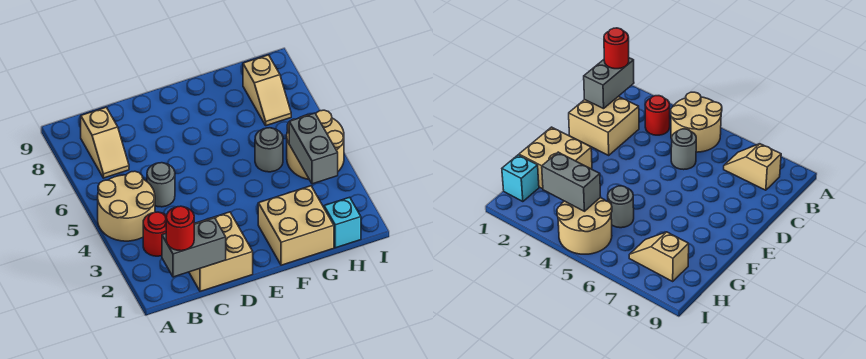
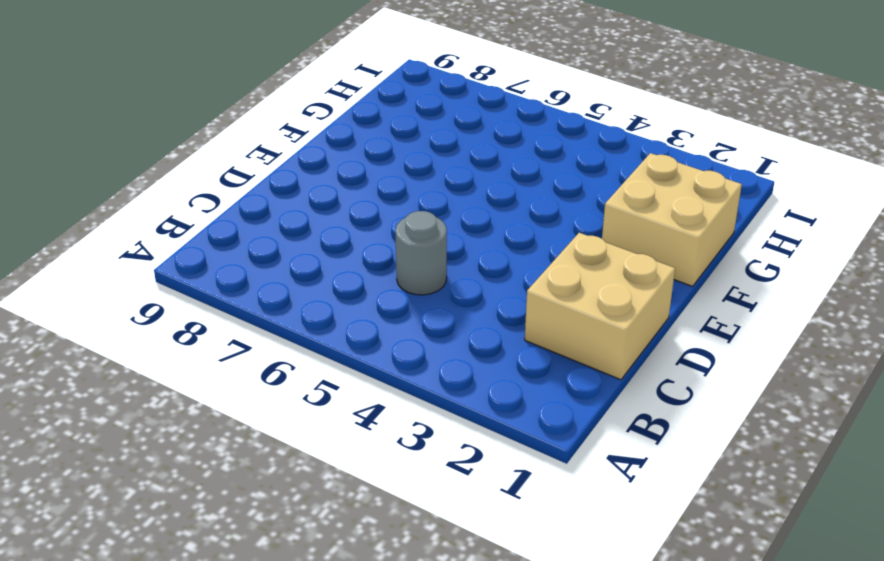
none -> tan 2x2 round brick [98,171,155,241]
none -> red 1x1 round brick [143,212,167,256]
none -> tan 1x2 slope [81,107,129,178]

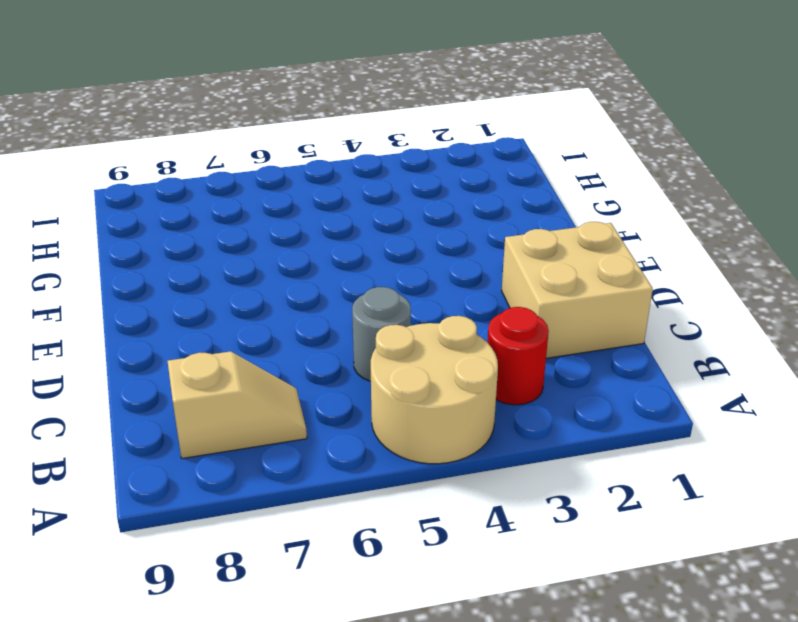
none -> tan 2x2 brick [258,186,334,265]
none -> grey 1x1 round brick [255,128,283,172]
none -> cyan 1x1 brick [324,197,361,248]

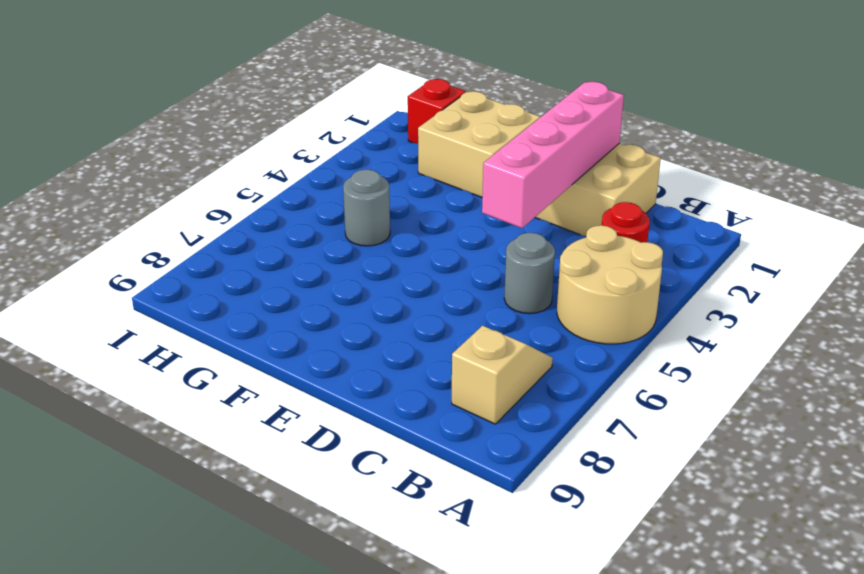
pink 1x4 brick [482,82,624,228] -> none
red 1x1 brick [408,79,466,143] -> cyan 1x1 brick [324,197,361,248]
none -> tan 2x2 round brick [287,110,344,179]
none -> tan 1x2 slope [243,55,291,126]
none -> grey 1x2 brick [162,218,226,277]

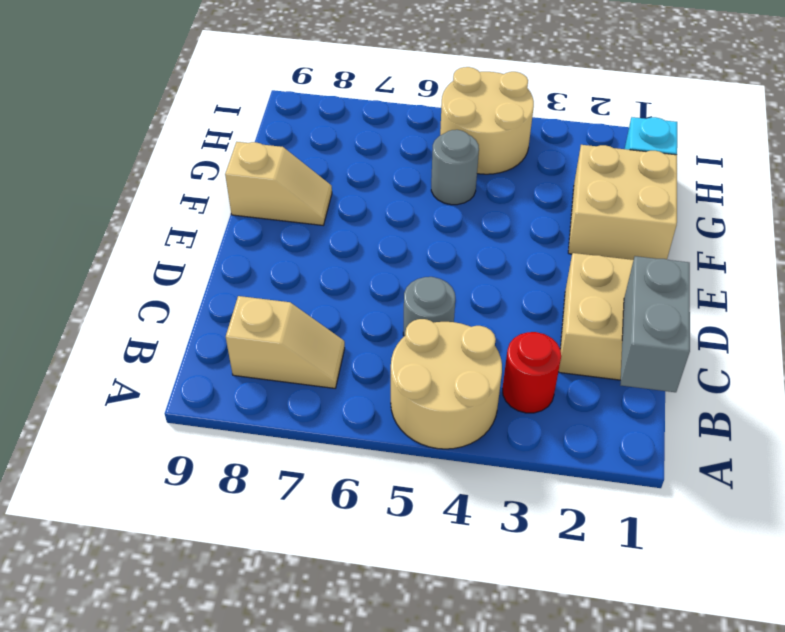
tan 1x2 slope [225,142,332,225] -> tan 1x2 slope moved to [243,55,291,126]
none -> grey 1x2 brick [289,113,338,184]
none -> red 1x1 round brick [166,206,194,251]

